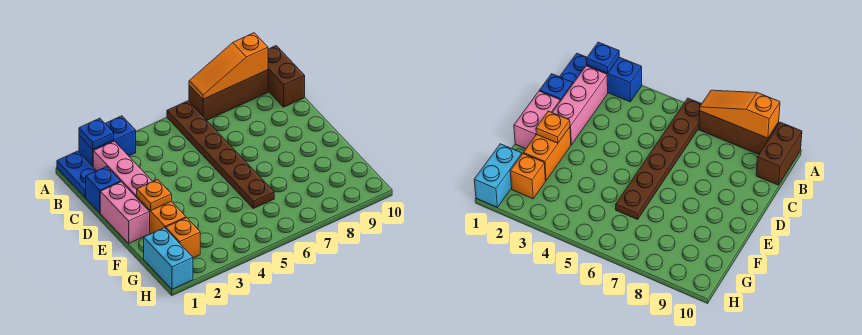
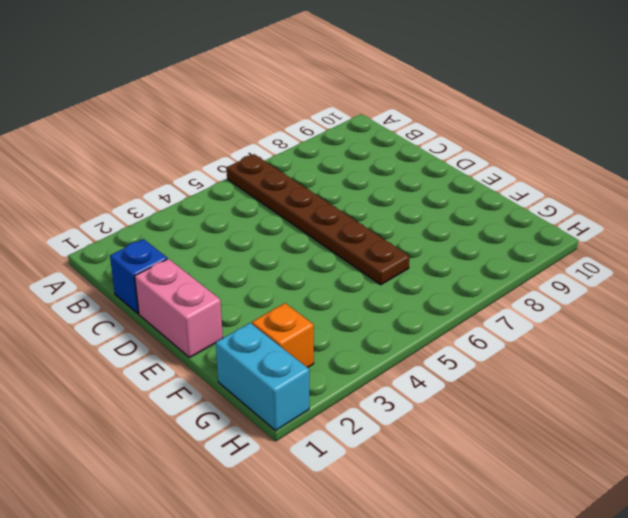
none -> blue 1x2 plate [57,151,96,198]
none -> blue 1x2 brick [79,116,136,166]
none -> brown 1x3 brick [189,70,268,120]

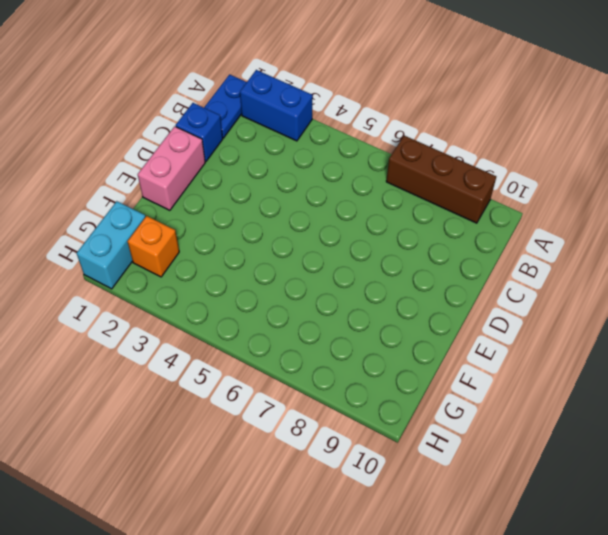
none -> brown 1x6 plate [167,101,274,208]
none -> brown 1x2 brick [268,46,305,107]
none -> pink 1x3 brick [93,141,153,198]

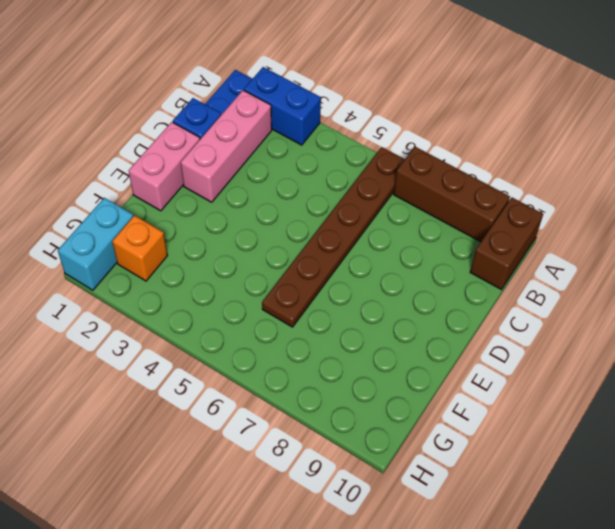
none -> orange 1x2 brick [137,197,186,234]
none -> blue 1x1 plate [79,118,114,149]
none -> orange 1x3 slope [189,33,268,99]

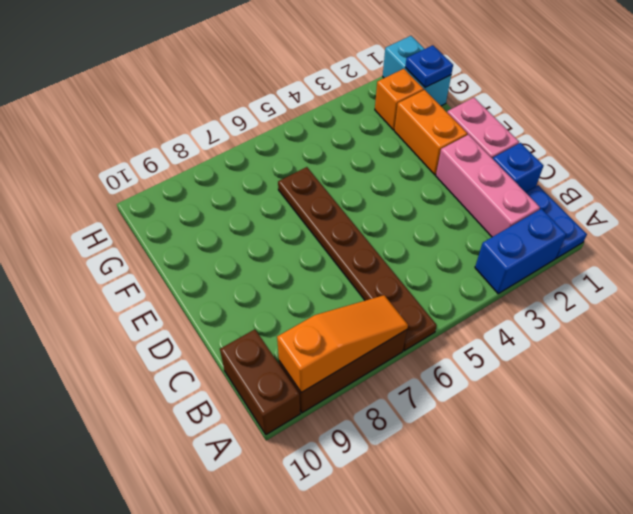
blue 1x1 plate [405,45,453,88] -> blue 1x1 plate moved to [79,118,114,149]
none -> orange 1x1 plate [137,179,172,211]

